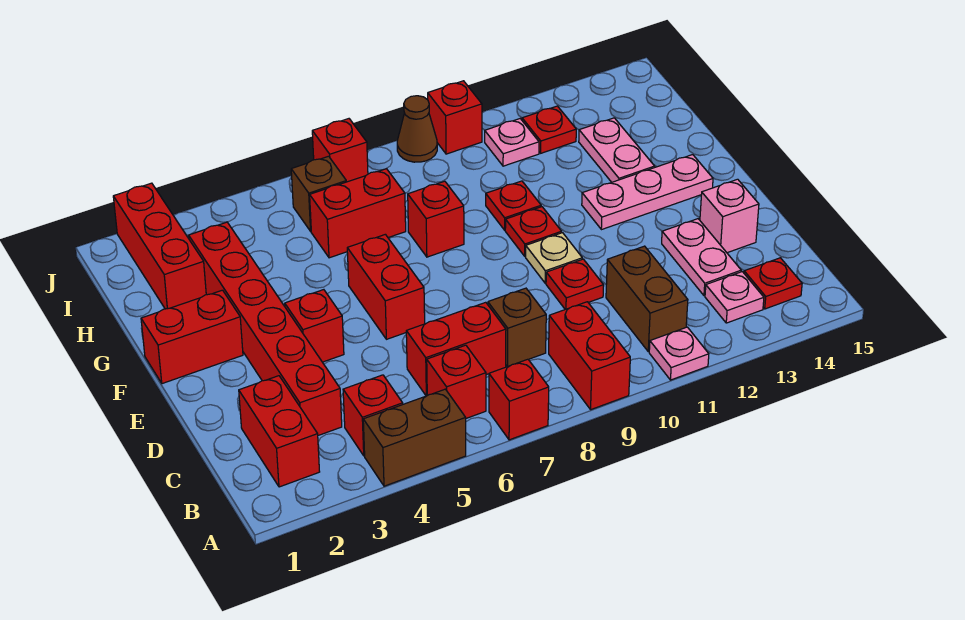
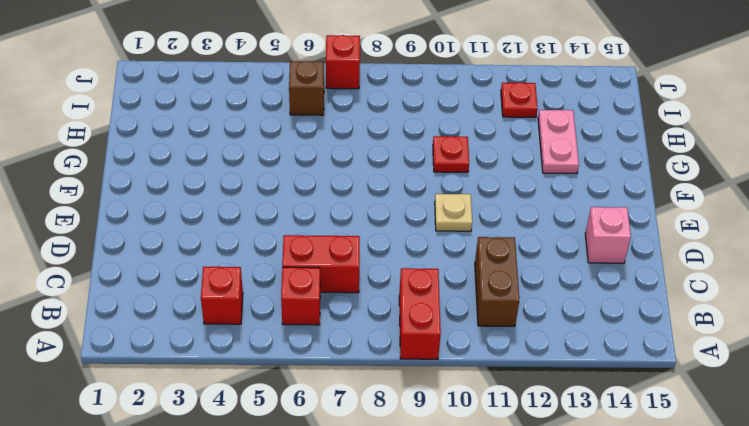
none -> brown 1x2 brick [363,389,466,486]
none -> red 1x1 brick [489,359,549,440]
none -> pink 1x1 plate [649,327,709,380]
none -> red 1x2 brick [239,376,320,487]

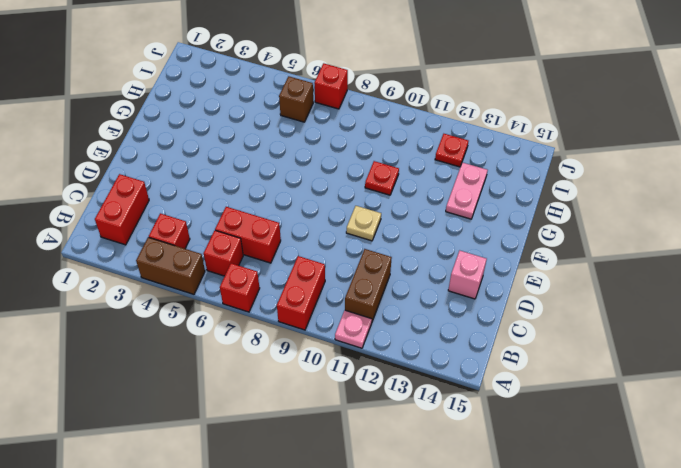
none -> pink 1x1 plate [705,272,764,323]
none -> red 1x1 plate [744,258,802,309]
none -> red 1x6 brick [189,222,342,435]
none -> brown 1x1 brick [488,288,546,367]

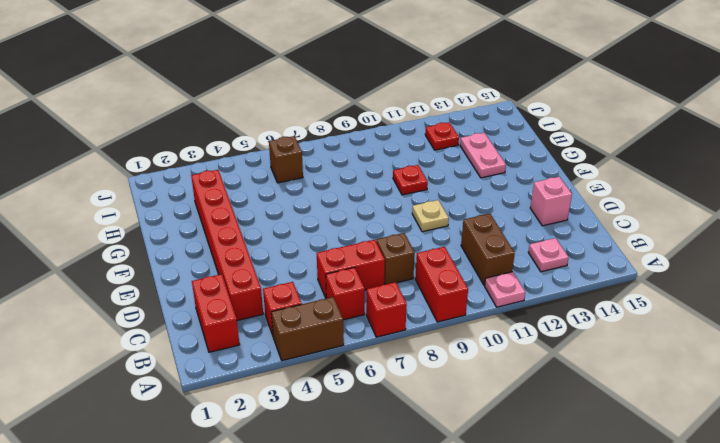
none -> red 1x1 plate [744,258,802,309]
none -> pink 1x2 plate [662,219,741,296]
none -> red 1x1 plate [546,259,604,309]
none -> red 1x1 brick [285,290,344,362]

